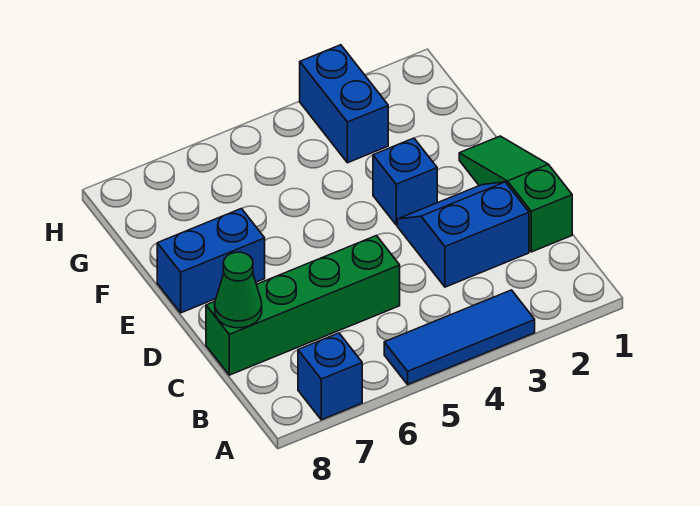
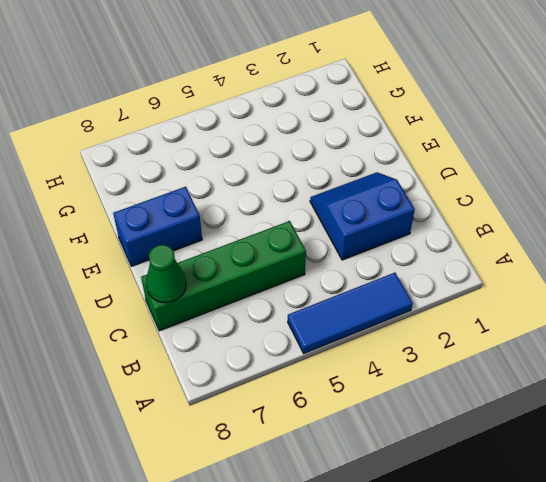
none -> blue 1x1 brick [298,333,362,420]
none -> green 1x3 slope [459,136,572,252]

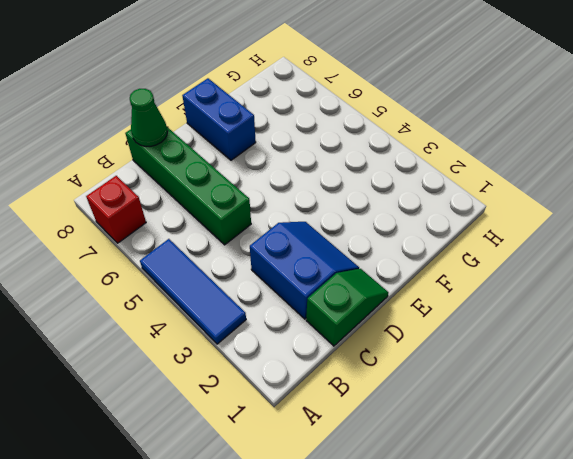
red 1x1 brick [86,176,146,243] -> blue 1x1 brick [298,333,362,420]
green 1x2 slope [306,269,388,346] -> green 1x3 slope [459,136,572,252]
none -> blue 1x1 brick [373,138,437,225]
none -> blue 1x2 brick [300,45,388,163]

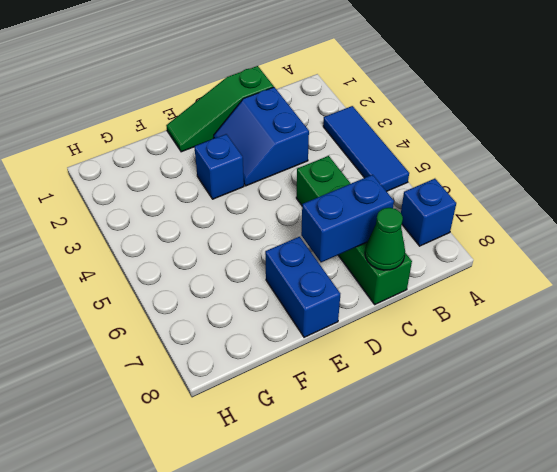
blue 1x2 brick [301,175,394,262] -> blue 1x2 brick moved to [300,45,388,163]

